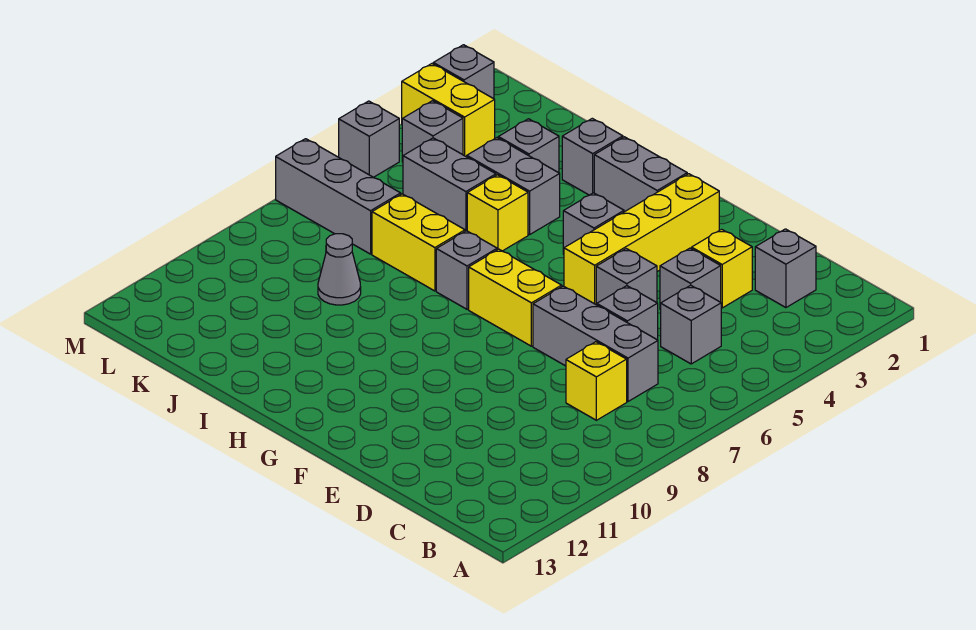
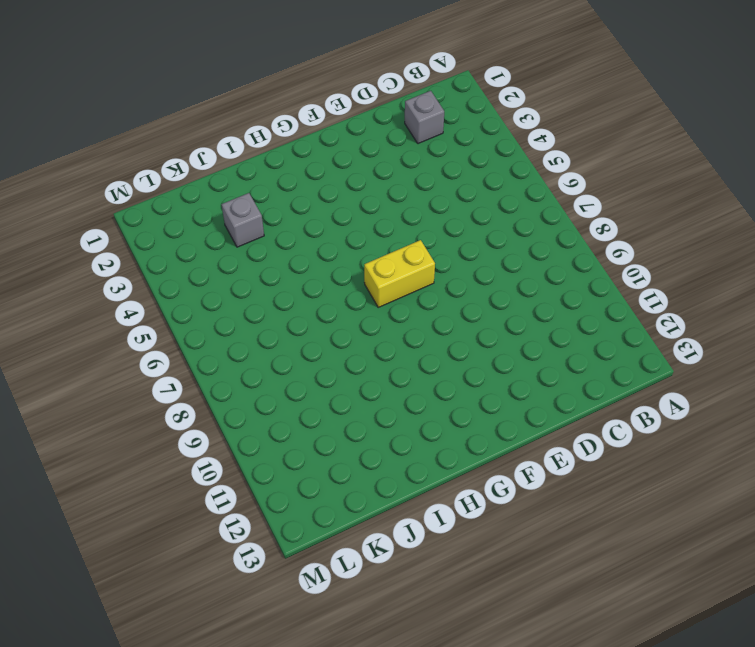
none -> grey 1x1 brick [661,285,721,364]
none -> grey 1x3 brick [533,286,658,401]
none -> yellow 1x1 brick [566,342,627,420]

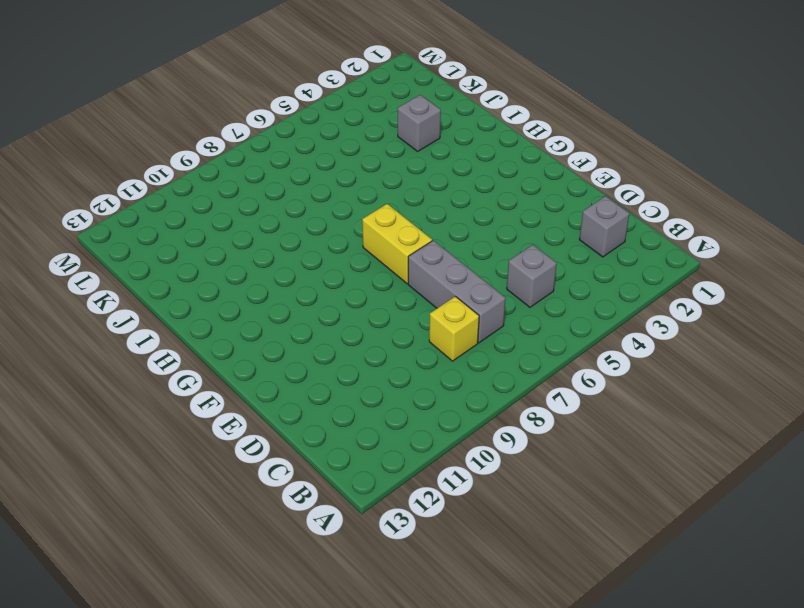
none -> yellow 1x1 brick [692,229,752,308]
none -> grey 1x1 brick [660,248,721,310]
none -> grey 1x1 brick [597,286,658,340]

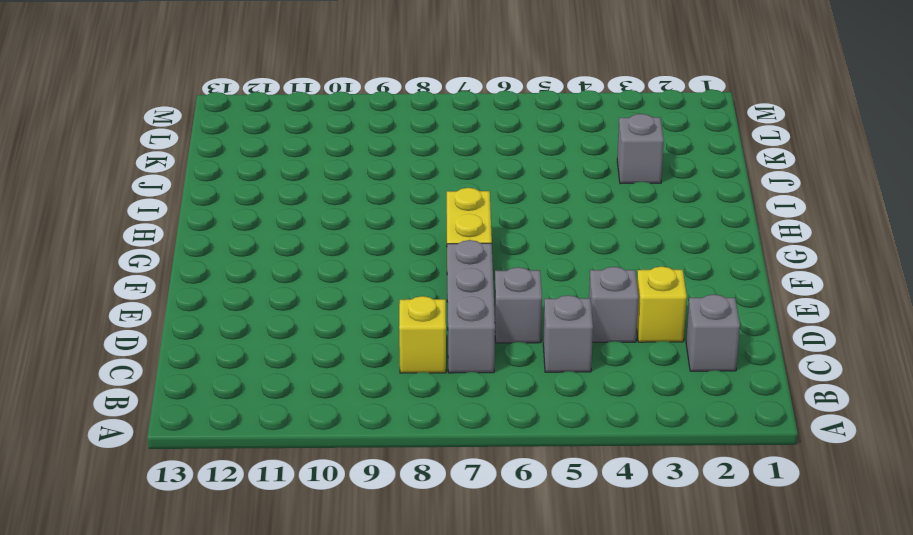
none -> grey 1x1 brick [596,249,657,305]
none -> yellow 1x4 brick [564,174,719,304]
none -> grey 1x2 brick [594,137,687,212]

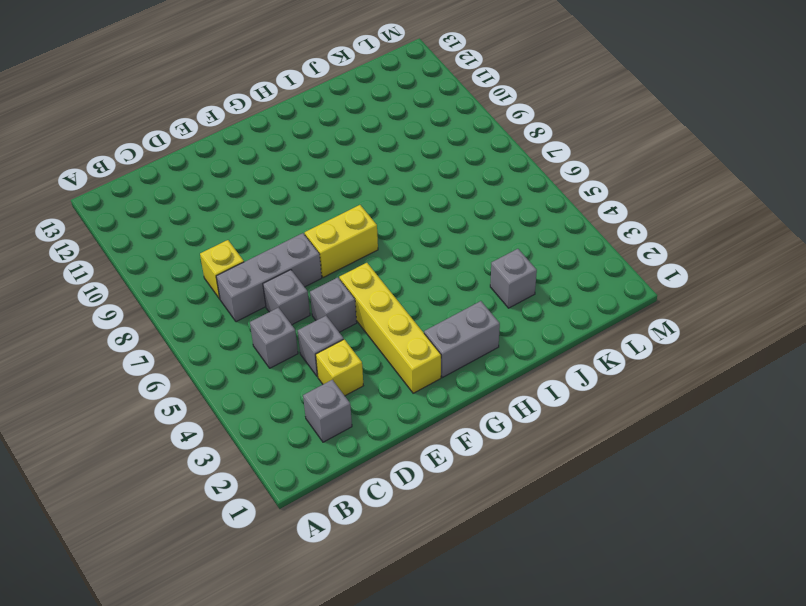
none -> grey 1x1 brick [563,193,624,254]
none -> grey 1x1 brick [436,231,497,309]
none -> grey 1x1 brick [562,118,623,195]

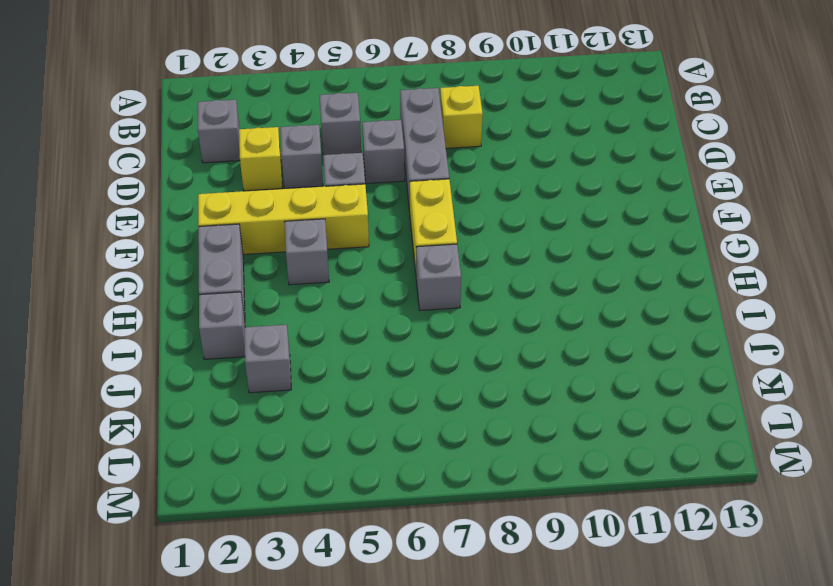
none -> grey 1x2 brick [467,138,560,235]
none -> yellow 1x1 brick [467,175,528,251]
none -> yellow 1x2 brick [372,194,465,291]

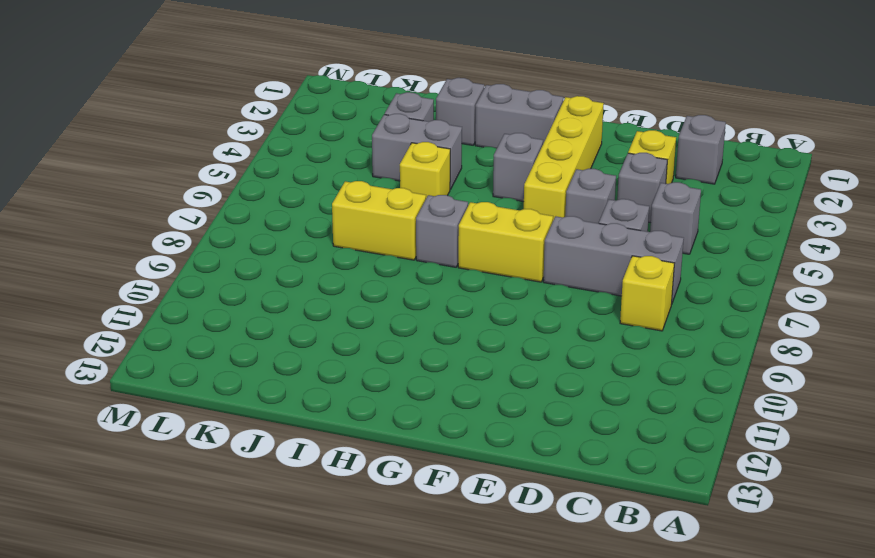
none -> grey 1x2 brick [403,138,496,231]
none -> grey 1x1 cone [318,234,361,305]
none -> grey 1x3 brick [276,139,401,254]

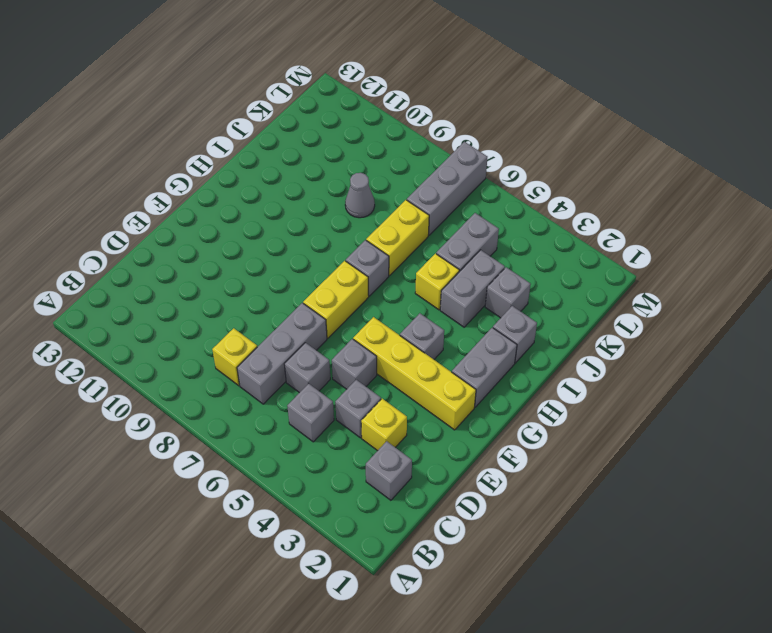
none -> yellow 1x2 brick [402,64,495,157]
none -> grey 1x1 brick [402,101,463,162]
none -> grey 1x1 brick [433,45,494,99]

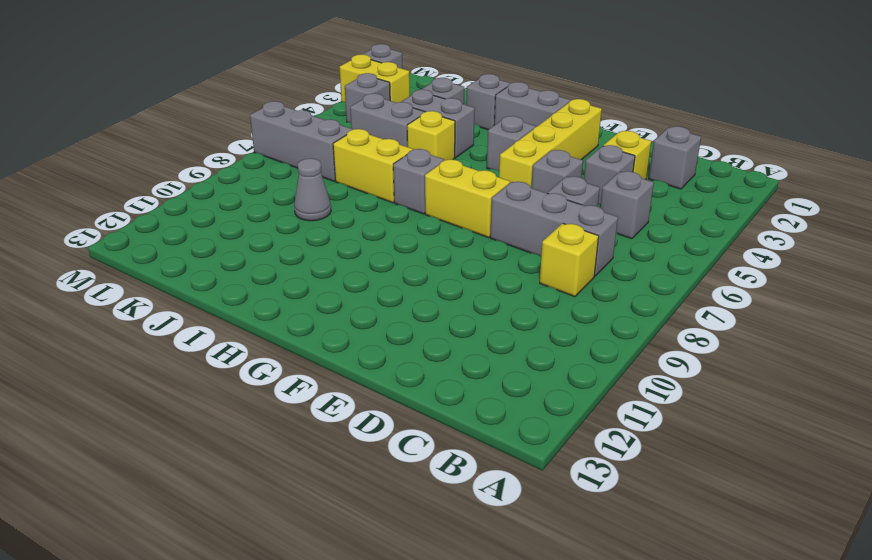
none -> grey 1x1 brick [339,101,399,177]

